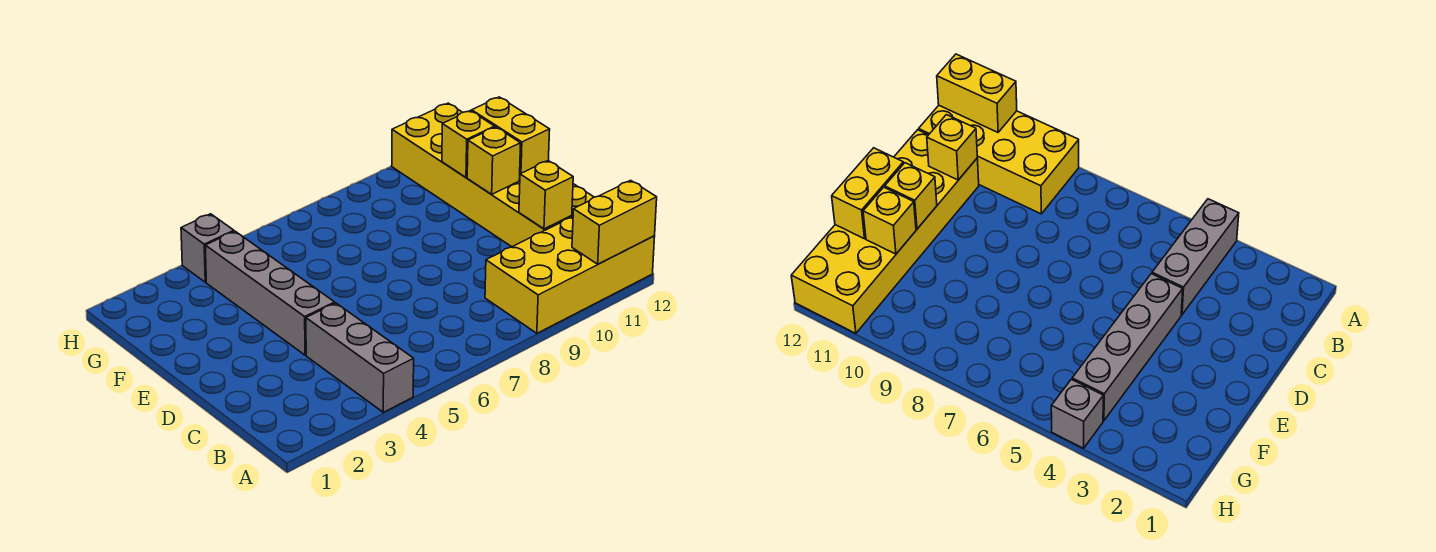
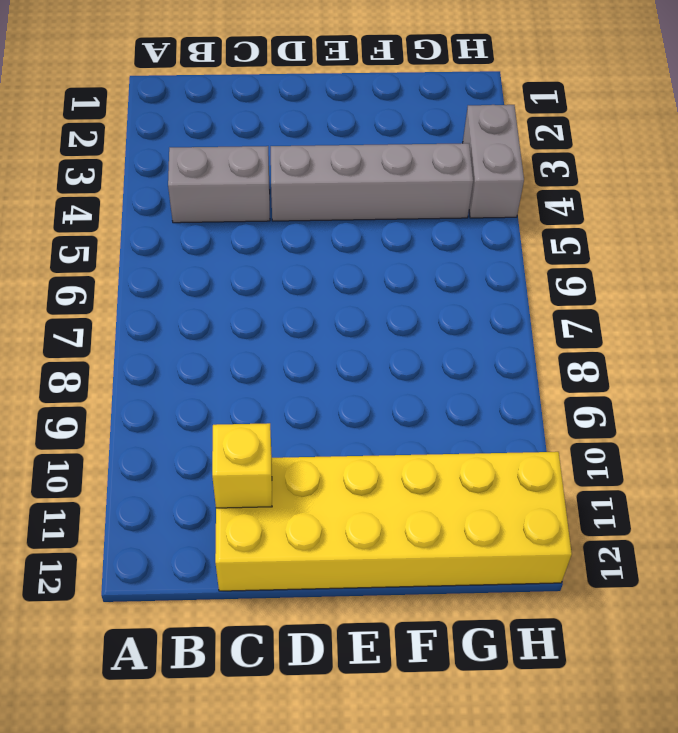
grey 1x2 brick [168,146,270,223] -> grey 1x3 brick [306,303,414,412]
grey 1x2 brick [463,105,524,218] -> grey 1x1 brick [181,214,234,282]
none -> yellow 2x4 brick [485,217,655,333]
none -> yellow 1x2 brick [572,180,657,264]

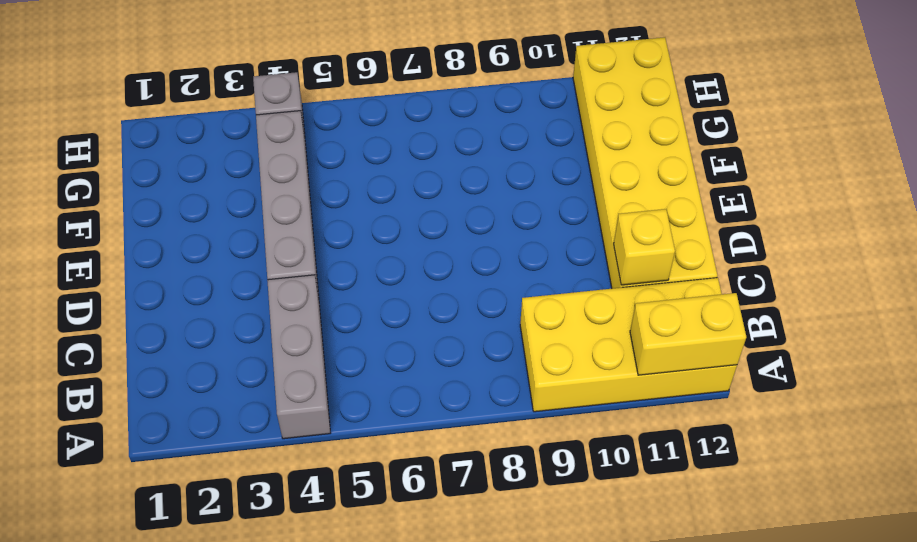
none -> yellow 1x1 brick [467,127,521,194]
none -> yellow 1x2 brick [472,97,550,180]

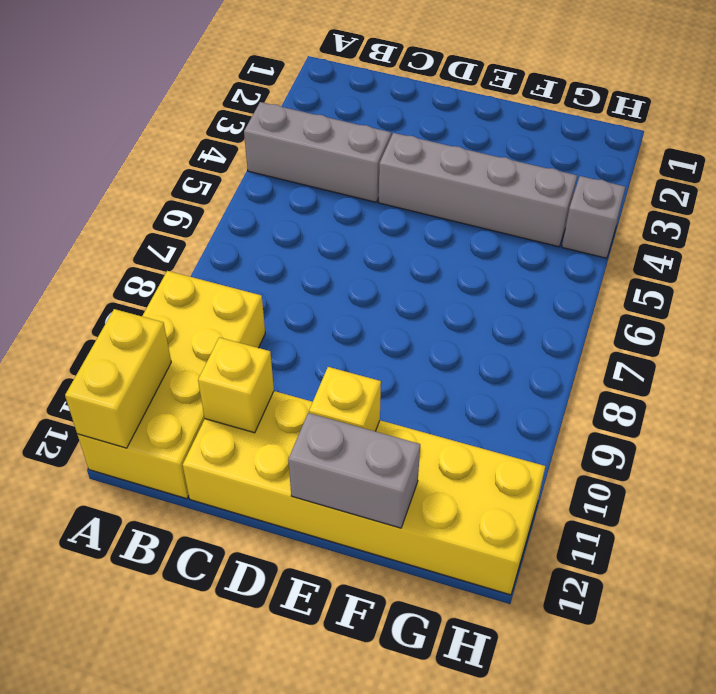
grey 1x2 brick [288,413,420,528] -> yellow 1x2 brick [472,97,550,180]
none -> yellow 1x1 brick [442,111,495,177]

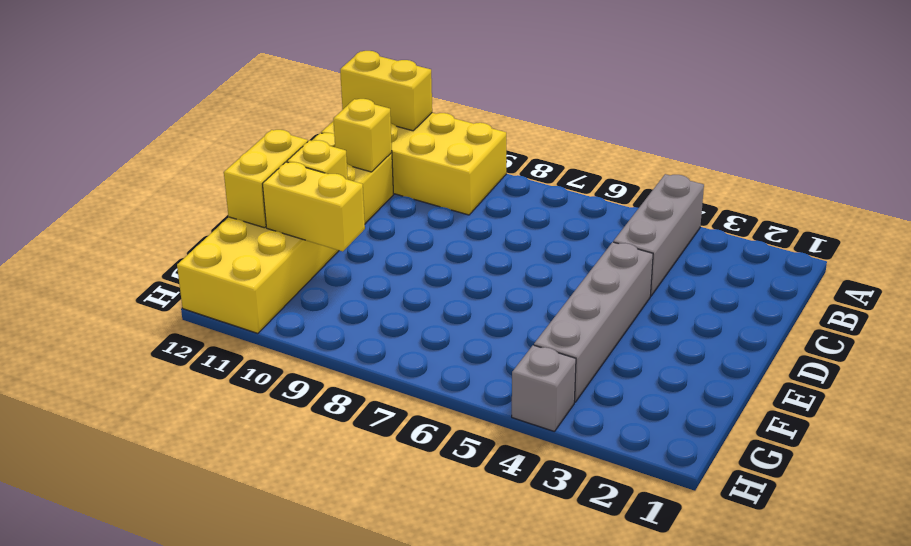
yellow 1x2 brick [262,162,365,251] -> yellow 1x1 brick [442,111,495,177]

